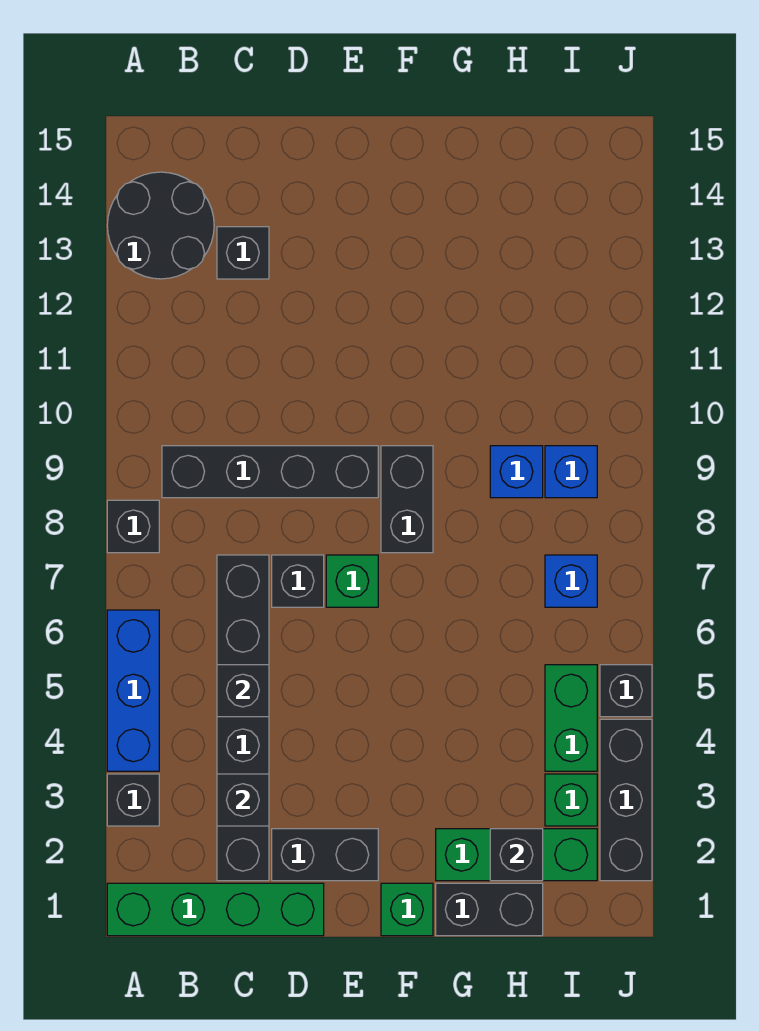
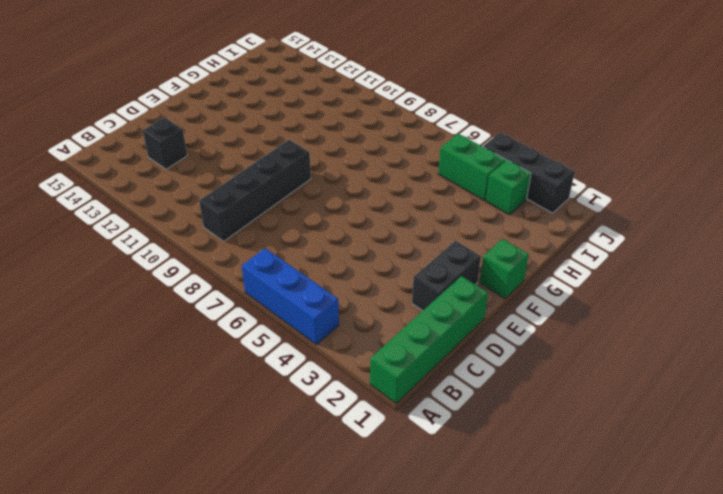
none -> black 1x1 brick [107,774,159,826]
none -> black 1x1 brick [107,500,159,553]
none -> black 2x2 round brick [107,172,214,279]

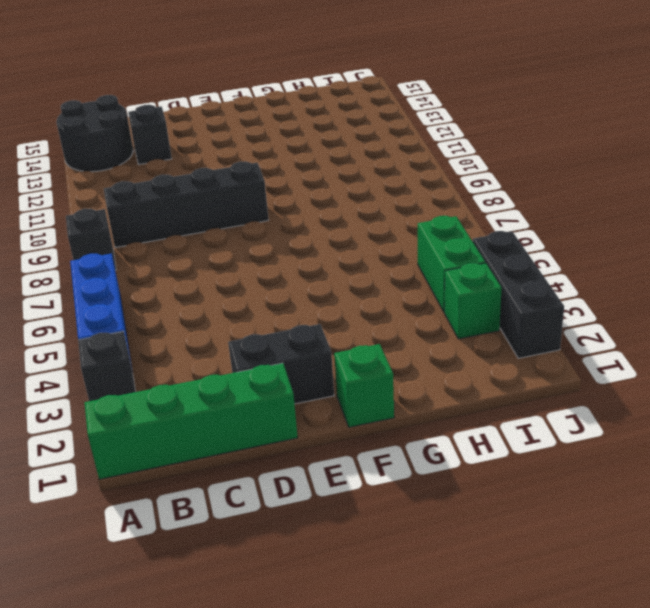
none -> black 1x6 brick [217,555,269,881]
none -> black 1x1 brick [272,555,324,607]
none -> green 1x1 brick [326,555,378,607]

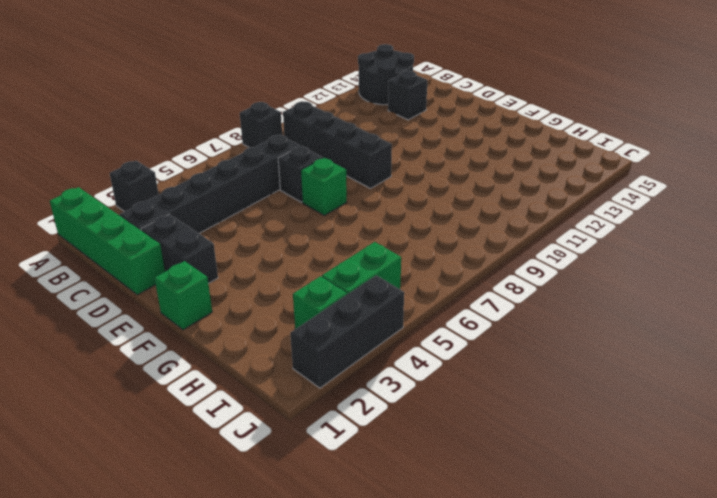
none -> blue 1x3 brick [107,610,159,771]
none -> black 1x2 brick [381,446,433,553]
none -> black 1x2 brick [436,883,543,936]

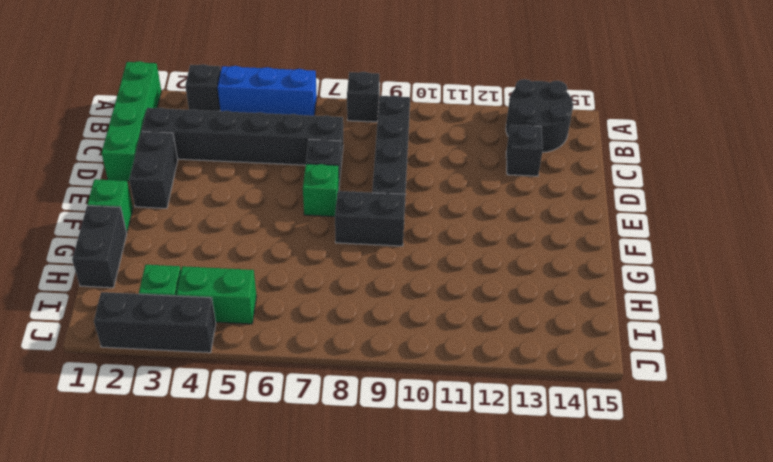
none -> green 1x3 brick [436,829,597,881]
none -> blue 1x1 brick [490,446,543,498]
none -> blue 1x1 brick [545,555,597,607]

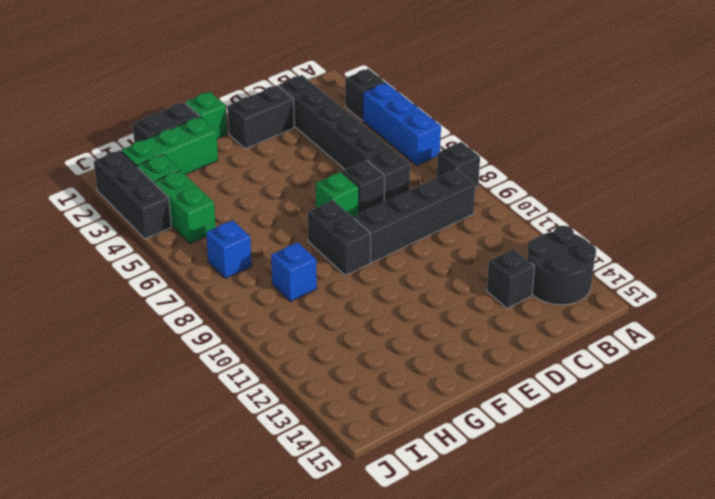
none -> green 1x4 brick [107,883,324,936]
none -> blue 1x1 brick [545,446,597,498]
none -> black 1x1 brick [600,665,652,717]

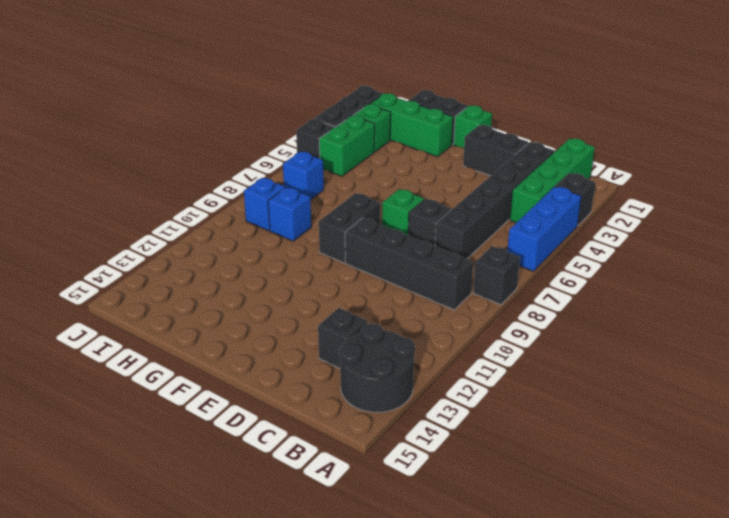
green 1x4 brick [510,139,595,223] -> green 1x4 brick turned to [107,883,324,936]
none -> black 1x1 brick [217,774,269,826]
none -> black 1x1 brick [217,665,269,717]
none -> black 1x1 brick [490,829,543,881]

